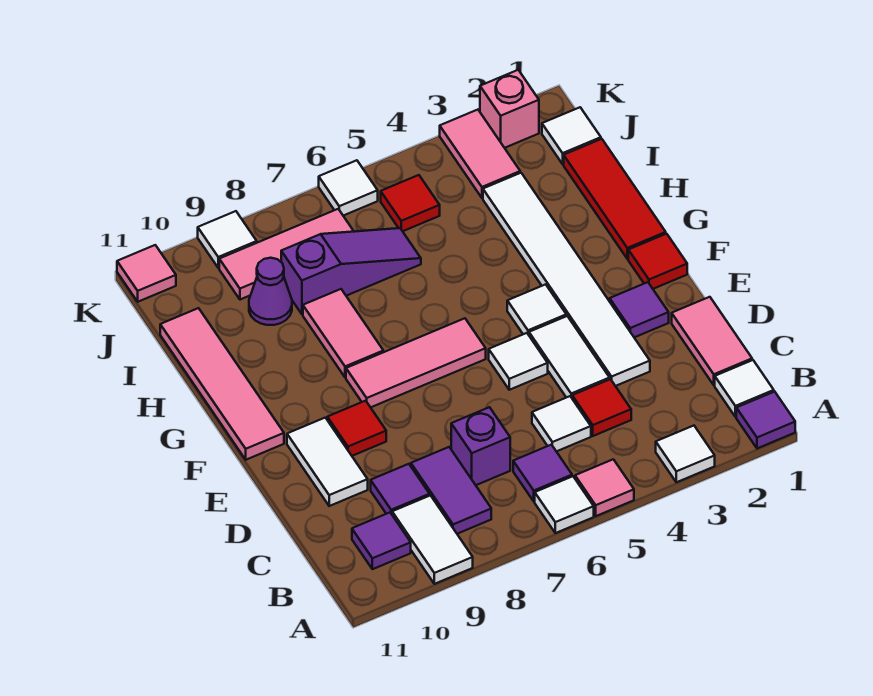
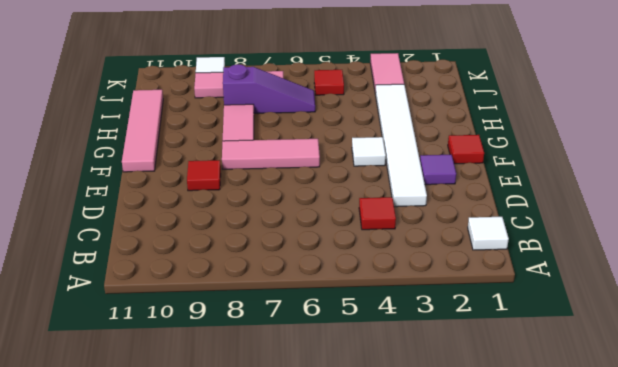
none -> purple 1x1 tile [736,392,795,448]
none -> white 1x1 tile [656,426,715,482]
none -> pink 1x1 tile [575,459,634,516]
none -> white 1x1 tile [535,476,594,533]

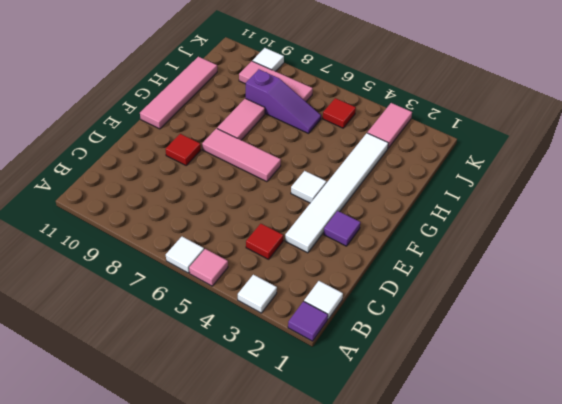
none -> white 1x2 tile [392,495,473,584]
none -> purple 1x1 tile [513,445,572,501]
none -> purple 1x2 tile [411,447,491,534]
none -> purple 1x1 tile [352,513,411,569]

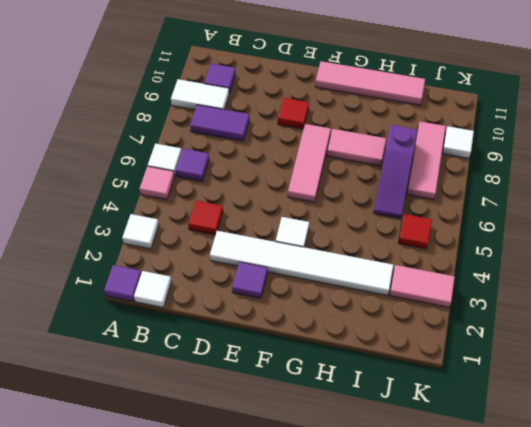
none -> pink 1x2 tile [672,297,752,385]
none -> white 1x1 tile [532,396,591,452]
none -> purple 1x1 brick [451,407,510,485]
none -> purple 1x1 tile [371,464,430,514]

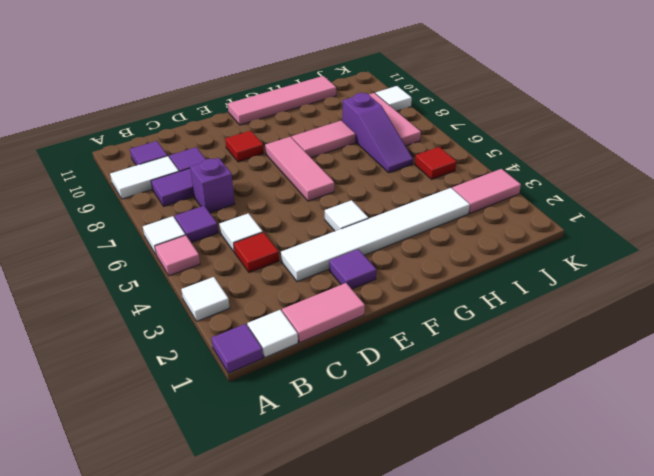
none -> white 1x2 tile [529,316,610,398]
none -> white 1x2 tile [287,418,368,506]
none -> white 1x1 tile [489,333,548,390]
none -> red 1x1 tile [628,234,687,289]

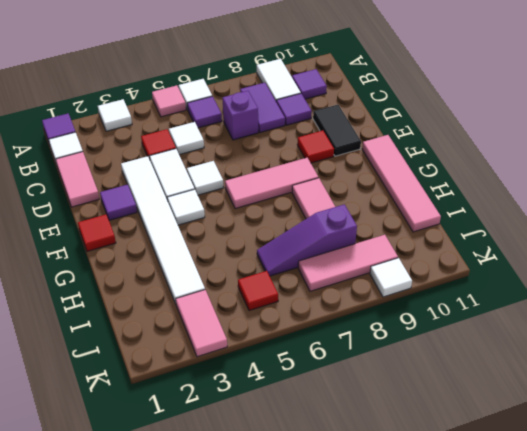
black 1x2 tile [313,105,361,156] -> white 1x2 tile [287,418,368,506]
none -> red 1x3 tile [564,139,666,259]
none -> purple 1x1 cone [249,258,292,325]
none -> white 1x1 tile [542,107,601,164]
none -> pink 1x1 brick [480,70,539,148]

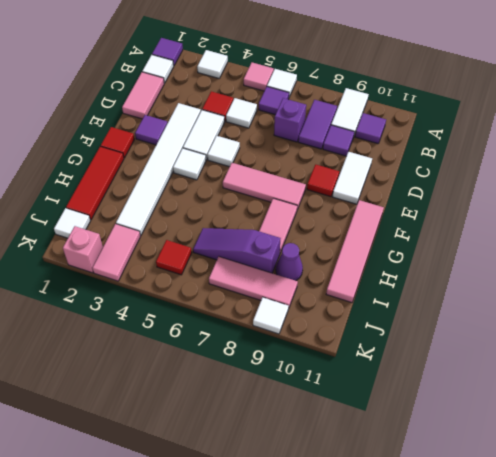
none -> white 1x1 tile [319,160,378,216]
none -> pink 1x1 tile [117,245,176,302]

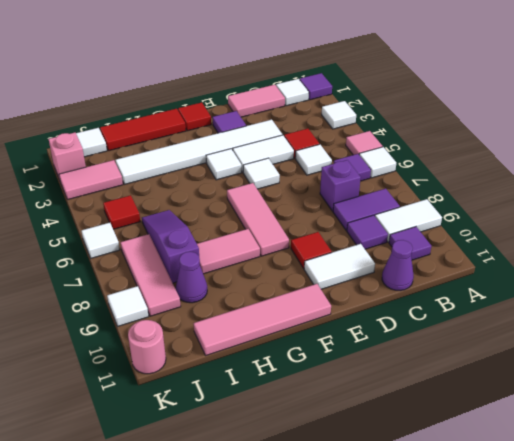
purple 1x1 cone [382,240,414,291] -> none
pink 1x1 round brick [128,320,166,374] -> pink 1x1 tile [117,245,176,302]

